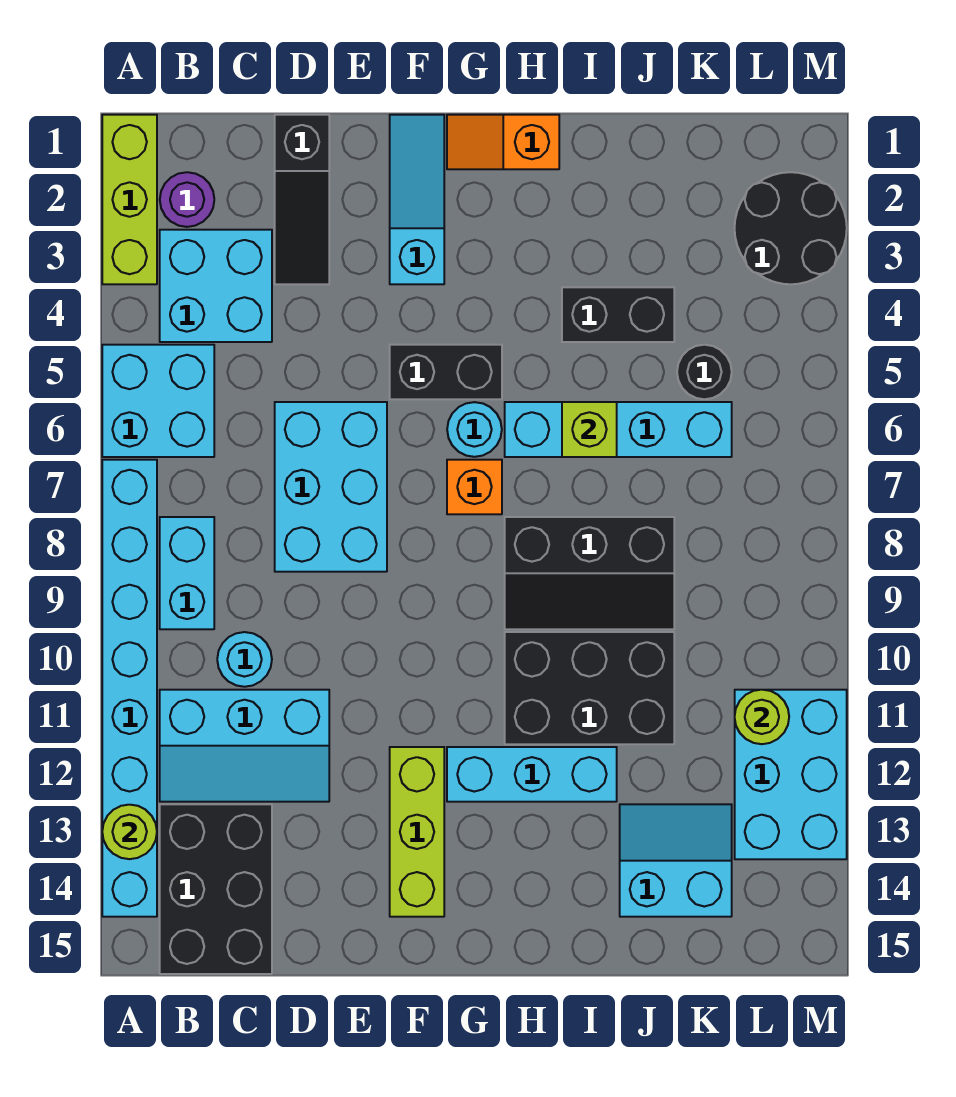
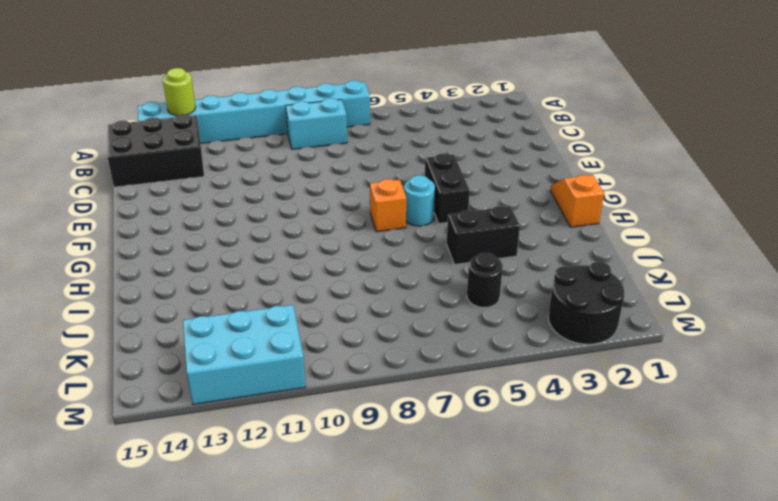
black 1x2 brick [447,206,520,265] -> black 1x2 brick turned to [562,287,674,342]
none -> lime 1x3 brick [102,115,157,284]
none -> cyan 2x2 brick [102,345,214,457]
none -> purple 1x1 round brick [160,172,214,227]

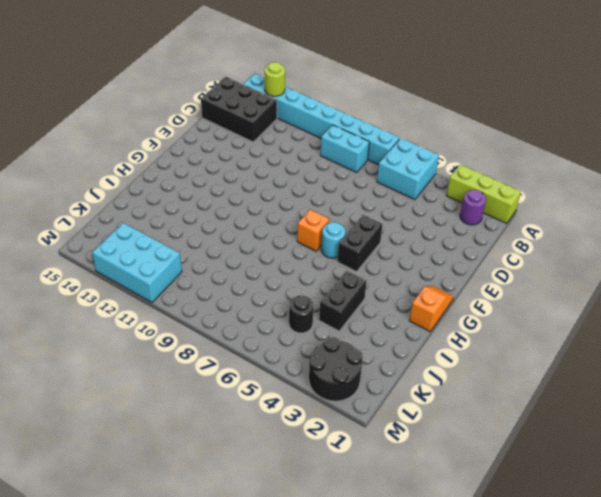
none -> cyan 2x2 brick [160,230,272,342]
none -> cyan 2x3 slope [160,690,329,802]
none -> cyan 1x1 round brick [217,632,272,687]

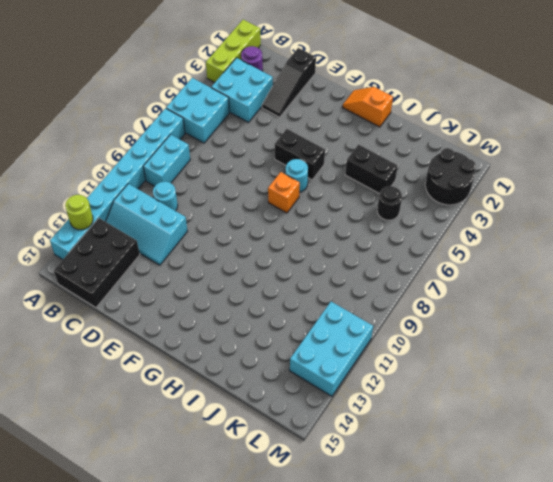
none -> cyan 2x3 brick [275,402,387,572]
none -> cyan 1x3 slope [390,115,444,284]
none -> lime 1x3 brick [390,747,444,917]

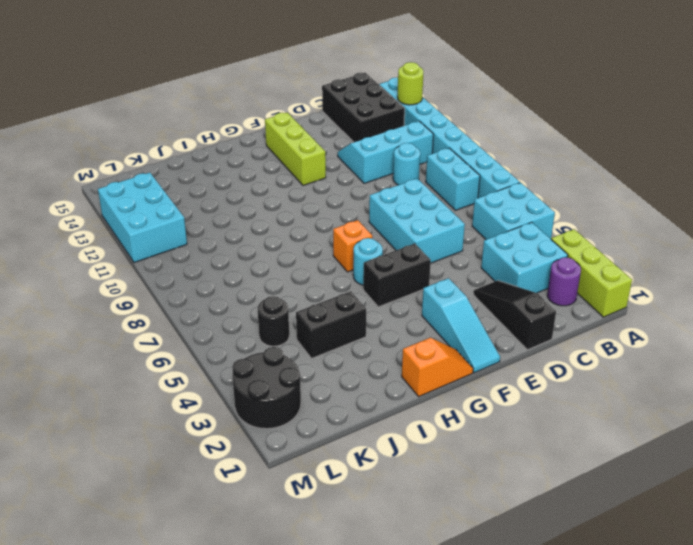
none -> cyan 1x3 brick [447,747,617,802]
none -> cyan 1x4 brick [505,402,732,457]
none -> black 2x3 slope [505,517,674,629]

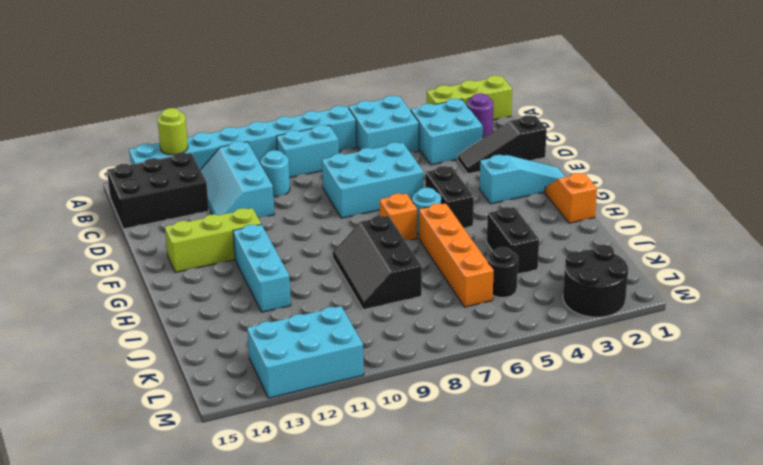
orange 1x4 brick [419,203,494,307] -> cyan 1x4 brick [505,402,732,457]
none -> black 2x3 brick [505,632,674,744]
none -> cyan 2x2 slope [620,804,732,917]
none -> lime 1x1 brick [562,402,617,457]

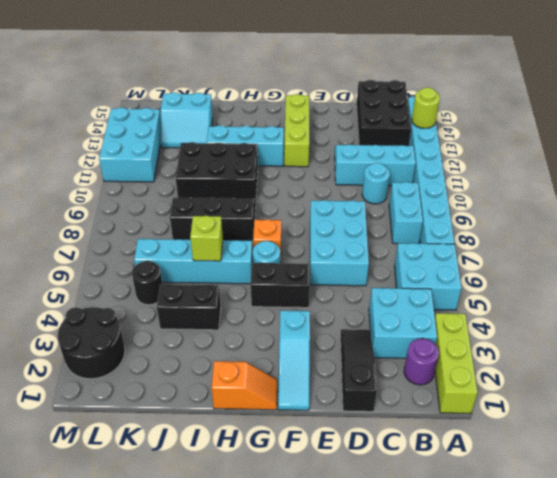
none -> lime 1x1 round brick [735,690,789,744]

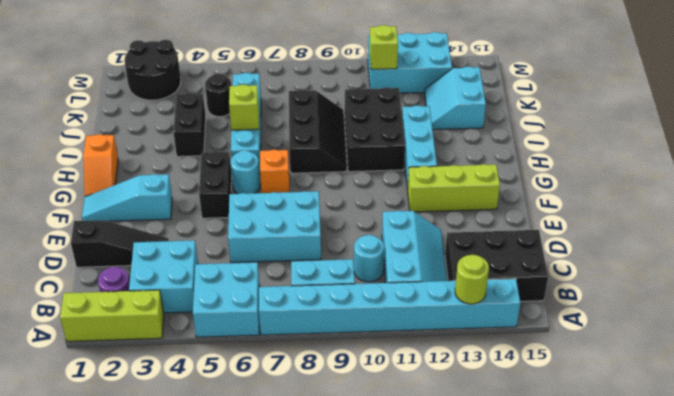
lime 1x1 brick [370,25,398,69] -> lime 1x1 round brick [735,690,789,744]

